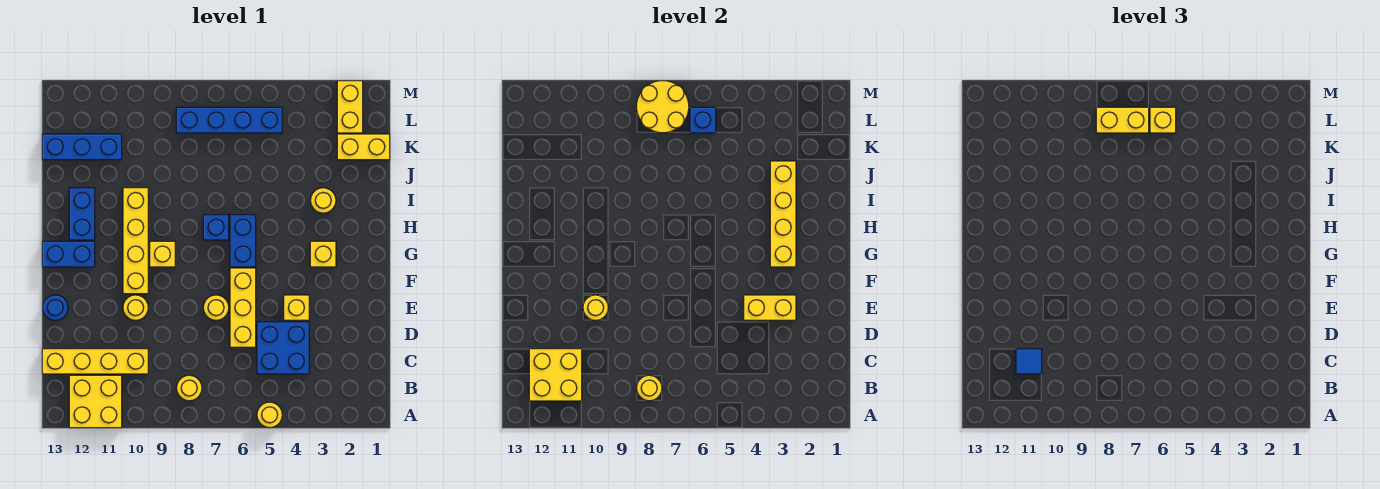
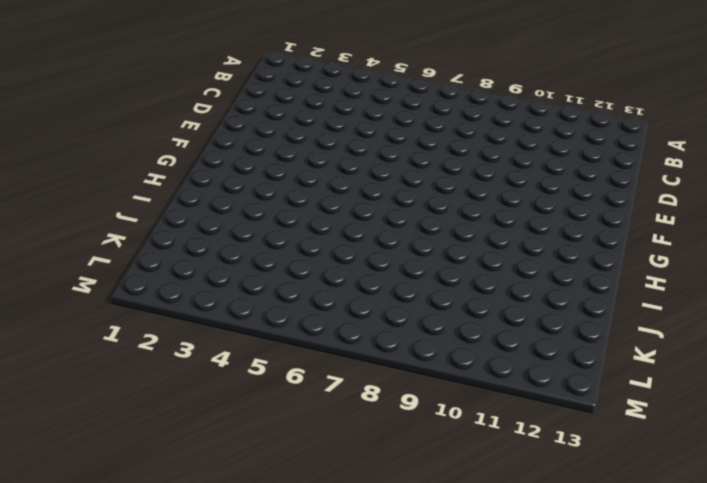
none -> yellow 1x1 round brick [257,402,282,428]
none -> yellow 2x2 brick [69,375,122,428]
none -> yellow 1x1 round brick [177,375,202,401]
none -> blue 2x2 brick [257,322,309,374]

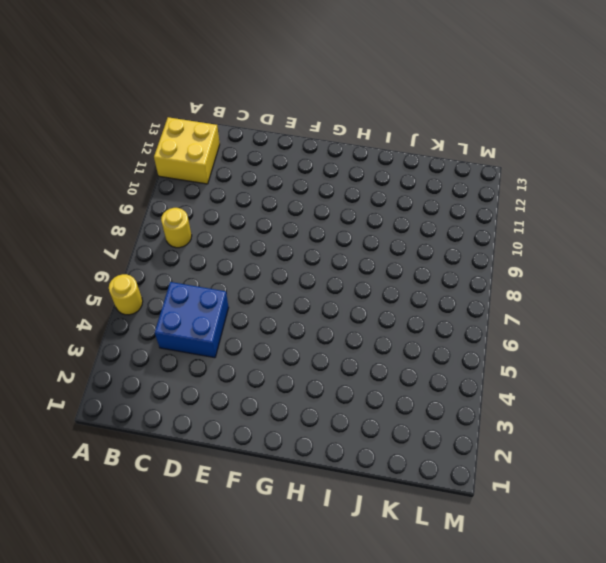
none -> yellow 1x4 brick [42,349,148,374]
none -> yellow 1x3 brick [230,268,256,347]
none -> yellow 1x1 brick [284,295,309,320]
none -> yellow 1x1 round brick [203,295,229,320]

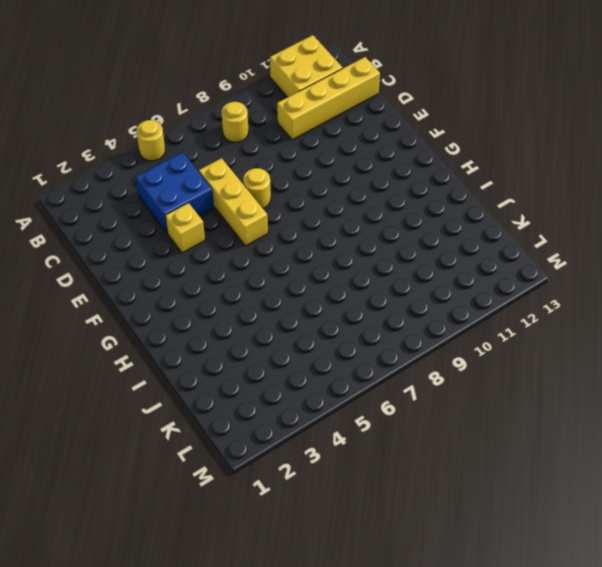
none -> yellow 1x1 round brick [123,295,148,320]
none -> blue 1x1 round brick [43,295,68,320]
none -> yellow 1x4 brick [123,188,148,294]
none -> yellow 1x1 brick [310,241,336,267]

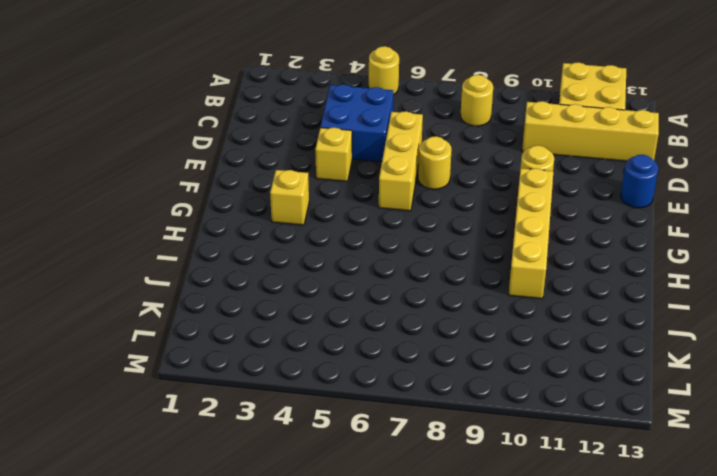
none -> blue 1x2 brick [230,215,256,267]
none -> yellow 1x1 brick [150,241,175,267]
none -> blue 1x2 brick [42,241,95,267]
none -> blue 1x1 brick [203,215,229,240]

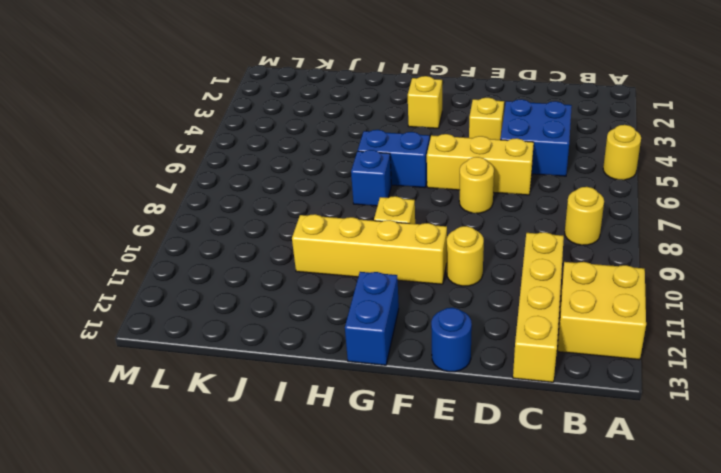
none -> blue 1x2 brick [69,188,95,240]
none -> yellow 1x1 round brick [311,188,336,213]
none -> yellow 1x2 brick [337,134,390,160]
none -> blue 1x3 brick [42,134,122,160]

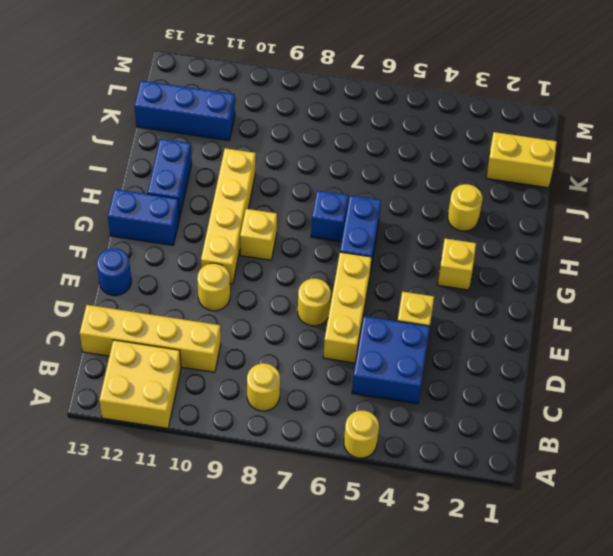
none -> yellow 1x2 brick [337,81,363,133]
none -> blue 1x4 brick [176,107,282,133]
none -> yellow 1x1 round brick [637,375,662,401]
none -> yellow 2x2 brick [529,349,582,401]

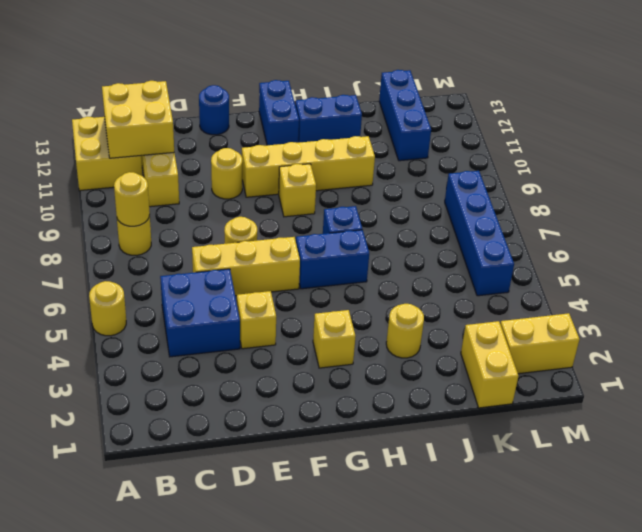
none -> yellow 1x2 brick [744,295,796,320]
none -> yellow 1x1 round brick [583,295,608,320]
none -> yellow 1x4 brick [770,161,796,267]
none -> blue 1x1 brick [690,107,716,133]

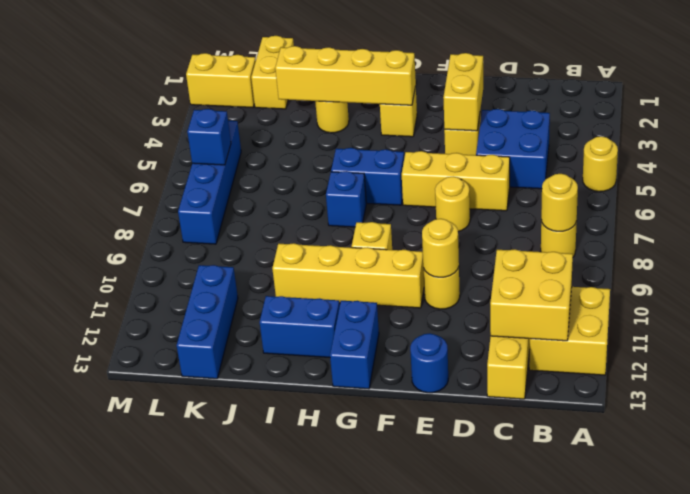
none -> yellow 2x2 round brick [636,81,689,133]
none -> blue 1x1 tile [1016,349,1042,374]
none -> yellow 1x1 brick [1150,107,1176,133]
none -> yellow 1x2 brick [1096,107,1149,133]

